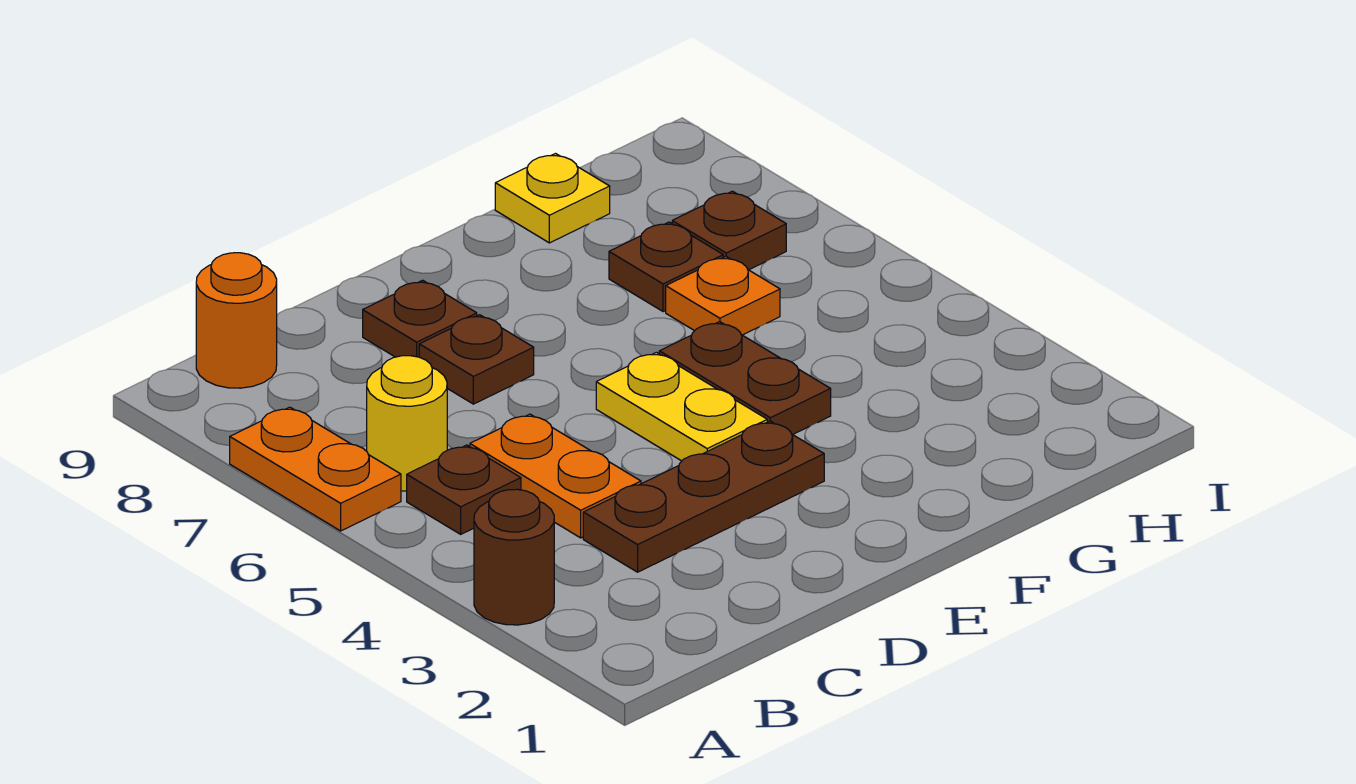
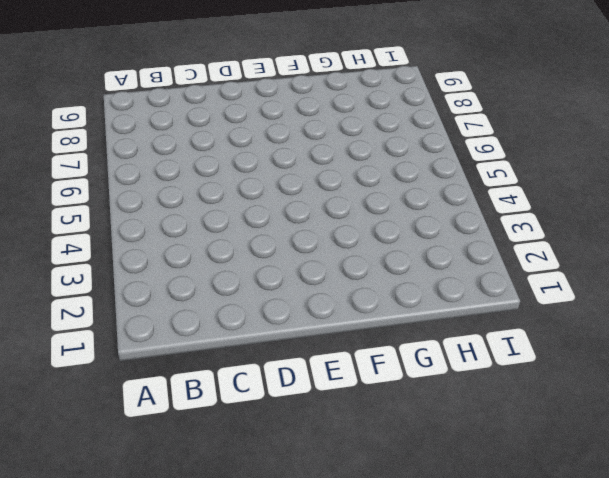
none -> brown 1x1 round brick [474,489,554,625]
none -> orange 1x2 plate [230,407,401,531]
none -> brown 1x1 plate [407,445,521,534]

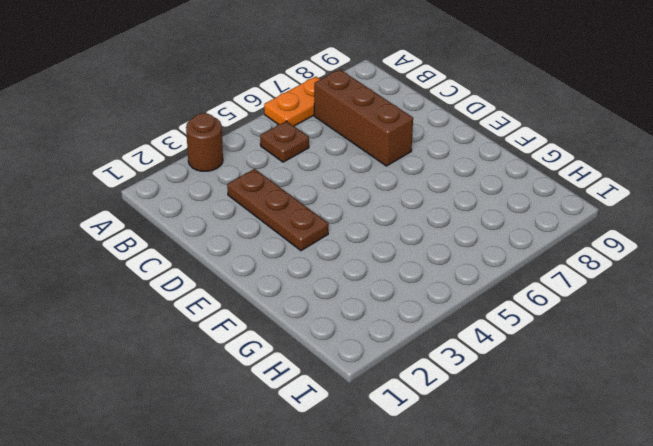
brown 1x3 brick [314,69,413,166] -> brown 1x1 plate [419,315,534,404]
none -> yellow 1x1 round brick [367,356,447,491]
none -> orange 1x1 round brick [196,253,277,388]
none -> orange 1x2 plate [470,414,641,538]

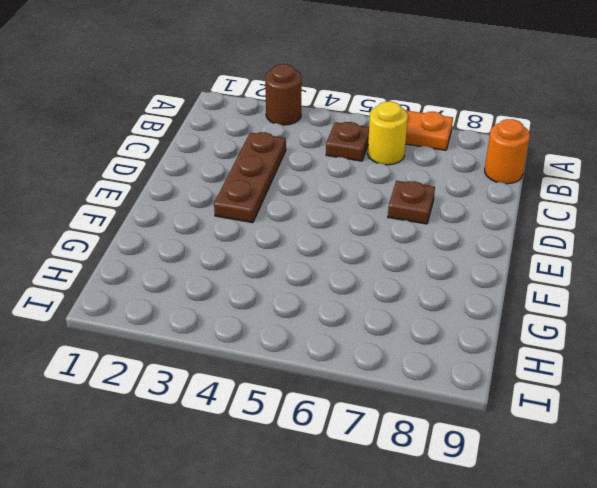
none -> orange 1x2 plate [470,414,641,538]
none -> brown 1x1 plate [363,280,477,357]
none -> yellow 1x2 plate [596,352,767,461]

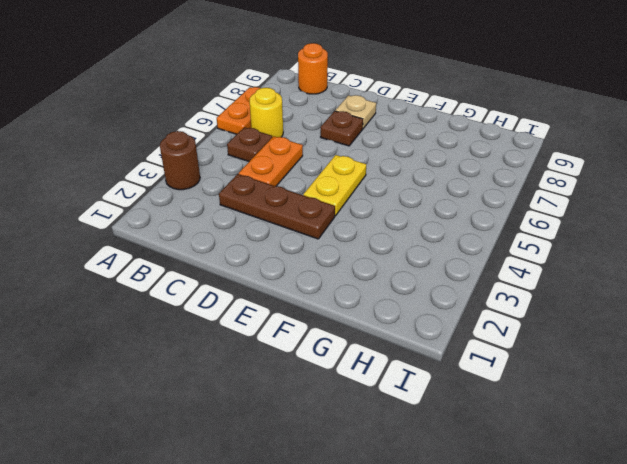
tan 1x1 plate [335,95,376,128] -> brown 1x1 plate [363,280,477,357]
none -> brown 1x2 plate [659,322,831,435]
none -> orange 1x1 plate [666,257,780,335]
none -> brown 1x1 plate [609,222,723,312]

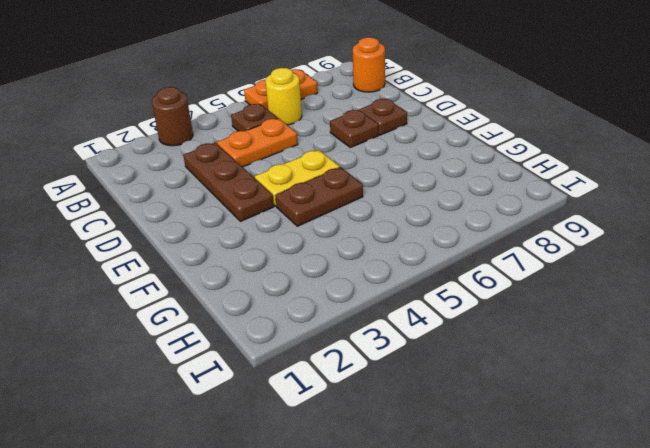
none -> orange 1x1 plate [666,257,780,335]
none -> brown 1x1 plate [609,222,723,312]
none -> yellow 1x1 plate [495,154,610,243]

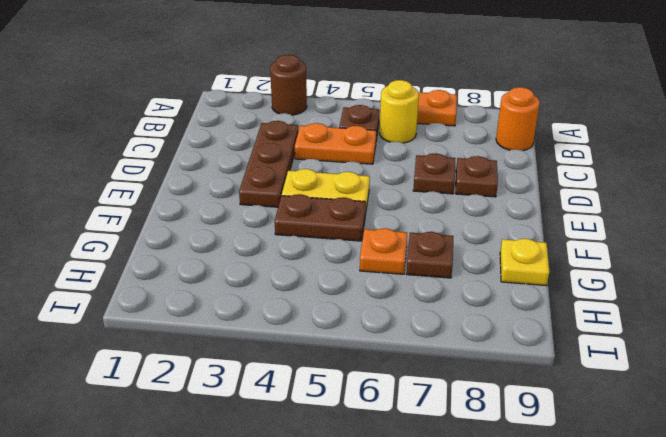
none -> brown 1x1 plate [672,191,786,270]

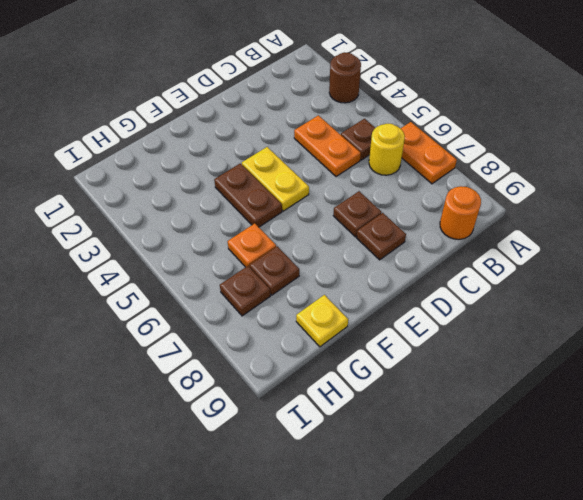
none -> brown 1x3 plate [583,421,824,572]

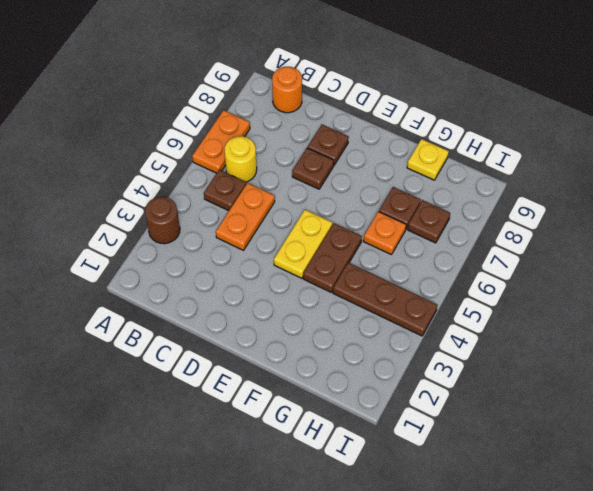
brown 1x3 plate [333,263,437,336] -> brown 1x3 plate moved to [583,421,824,572]

